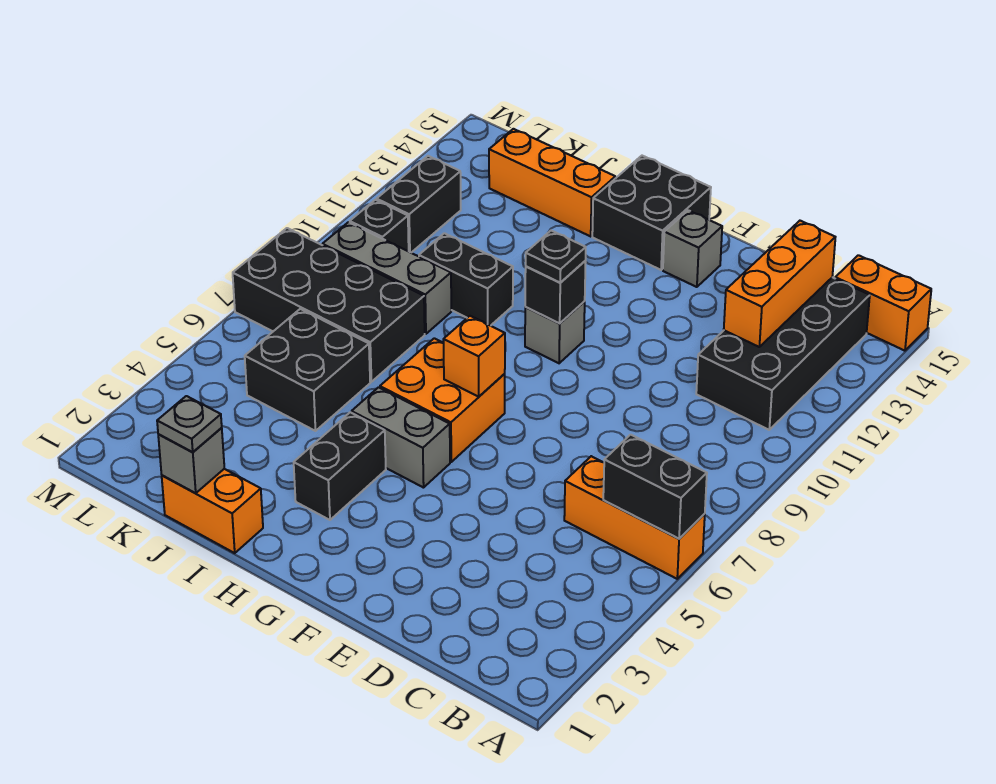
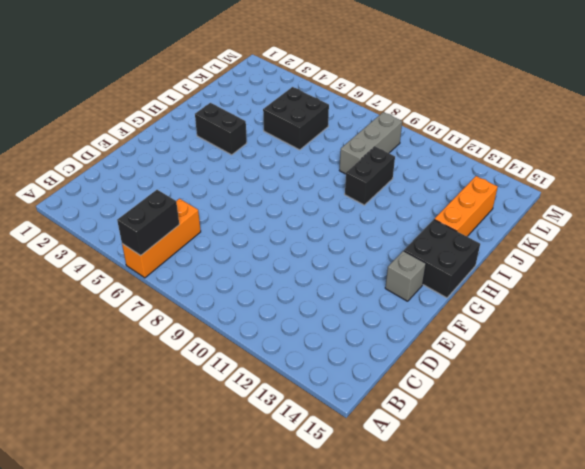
none -> orange 1x2 brick [835,255,931,351]
none -> black 2x4 brick [696,277,870,430]
none -> grey 1x2 brick [352,387,450,488]

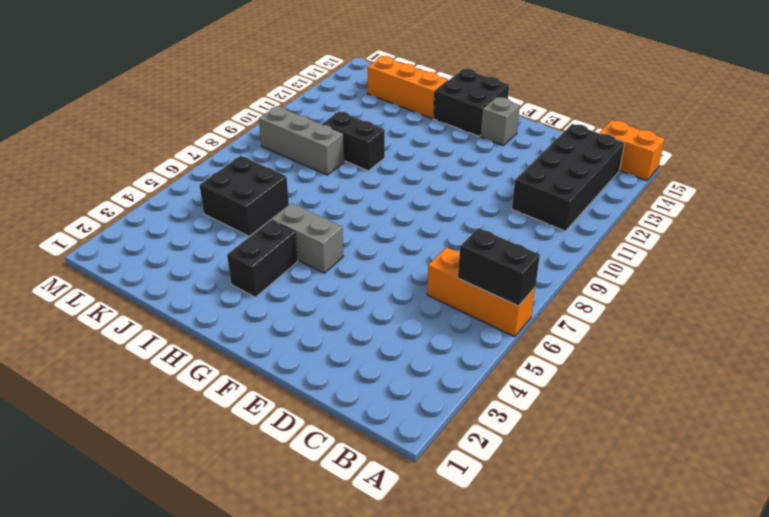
none -> orange 2x2 brick [380,338,505,462]
none -> grey 1x1 brick [525,301,585,363]
none -> orange 1x2 brick [162,469,263,553]

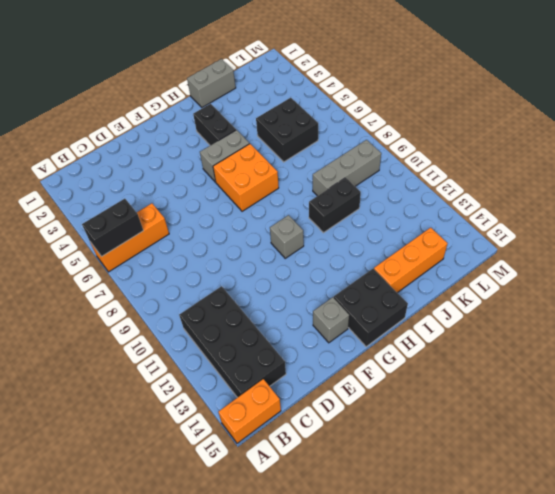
grey 1x2 brick [187,59,236,107] -> orange 1x2 brick [162,469,263,553]
none -> black 2x4 brick [233,228,425,382]
none -> black 1x1 brick [350,200,409,251]
none -> black 1x2 brick [377,156,461,253]

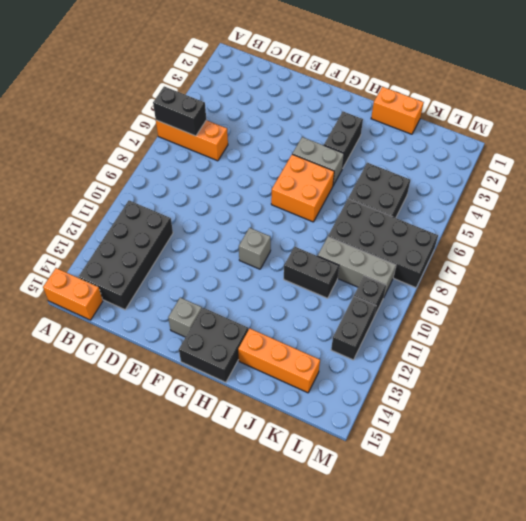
none -> orange 1x3 brick [724,221,835,347]
none -> orange 1x1 brick [443,316,505,397]
none -> black 1x1 brick [525,261,586,323]

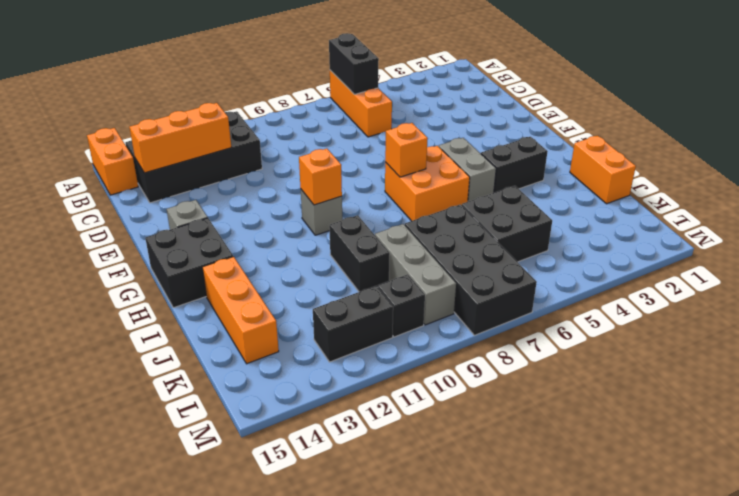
orange 1x1 brick [299,149,342,205] -> black 1x1 brick [525,261,586,323]
none -> grey 1x1 brick [158,428,224,493]
none -> black 1x1 plate [526,231,586,283]
none -> grey 1x1 plate [157,396,222,452]

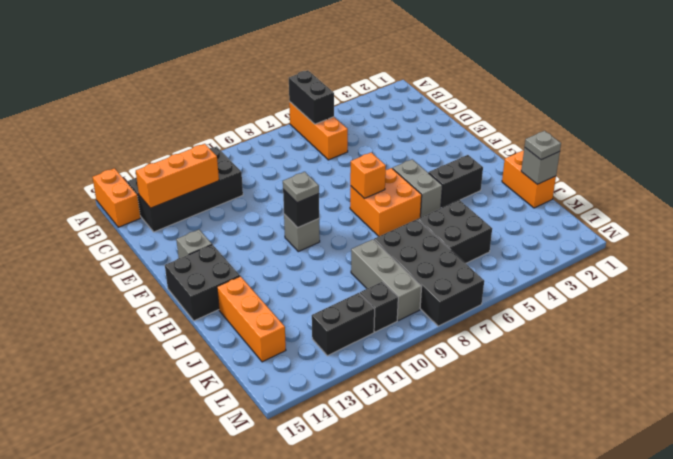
grey 1x1 plate [283,172,319,203] -> black 1x1 plate [526,231,586,283]
none -> black 1x2 brick [419,233,513,326]

